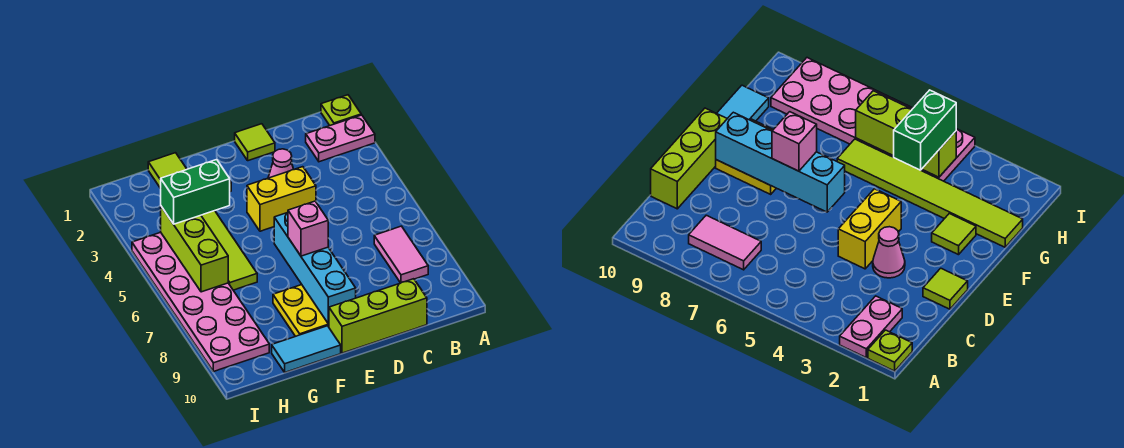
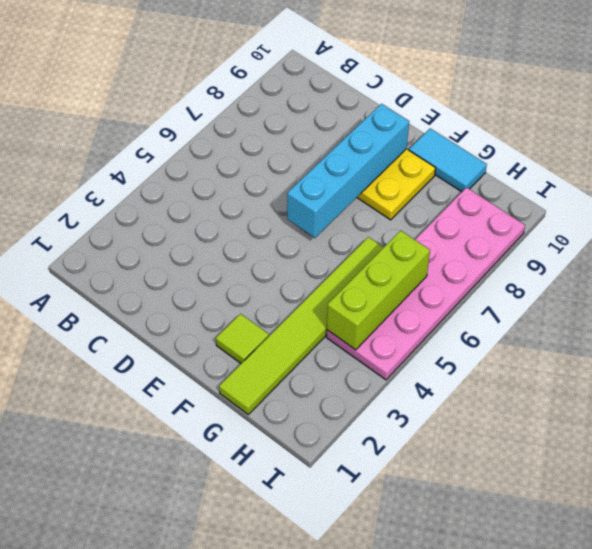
none -> lime 1x1 plate [321,95,361,125]
none -> pink 1x2 plate [306,115,375,162]
none -> pink 1x2 tile [374,226,428,283]

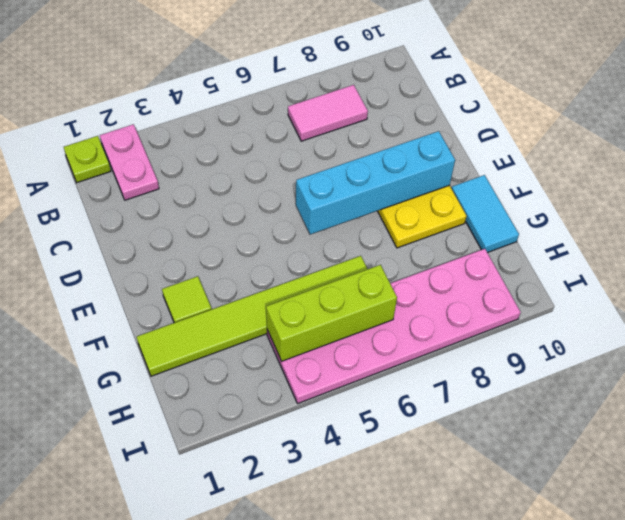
none -> lime 1x3 brick [329,279,427,353]
none -> lime 1x1 tile [235,124,275,161]
none -> pink 1x1 cone [268,149,294,178]

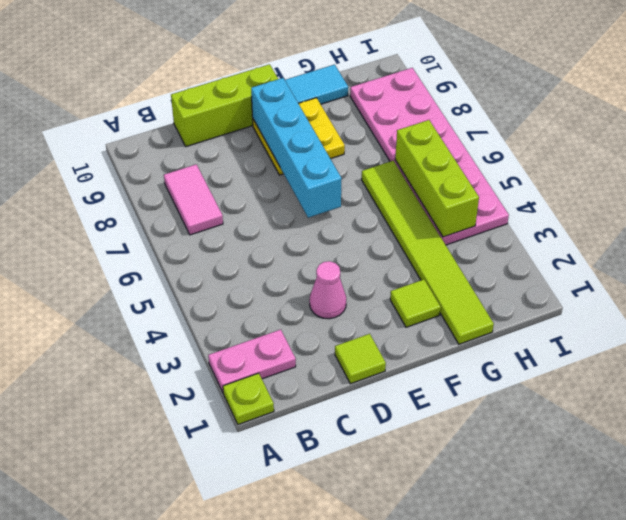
none -> yellow 1x2 brick [247,167,316,231]
none -> pink 1x1 brick [288,201,328,256]
none -> green 1x2 brick [161,160,230,224]

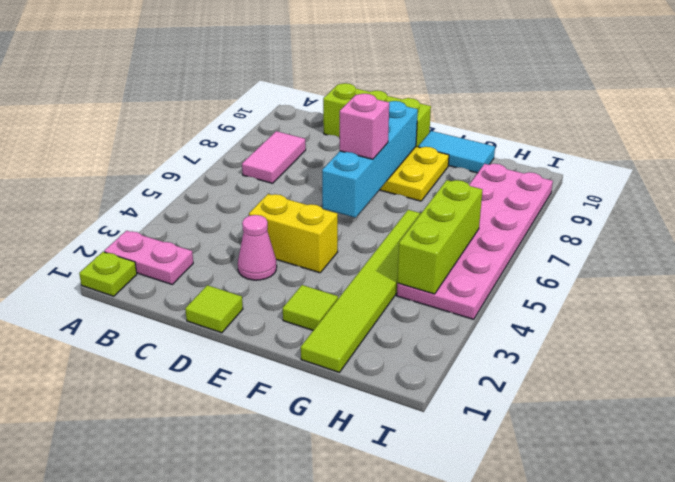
none -> green 1x2 brick [161,160,230,224]

